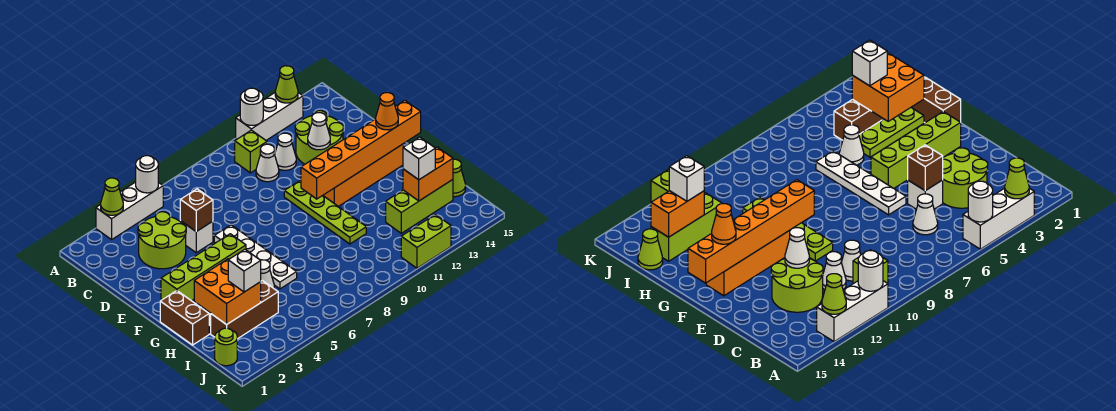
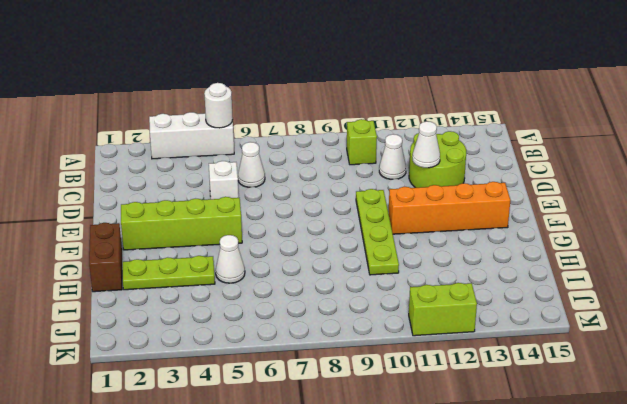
none -> white 1x3 brick [236,93,303,140]
none -> lime 2x2 round brick [138,212,186,269]
none -> white 1x1 cone [256,144,279,182]
none -> white 1x4 plate [214,225,297,289]

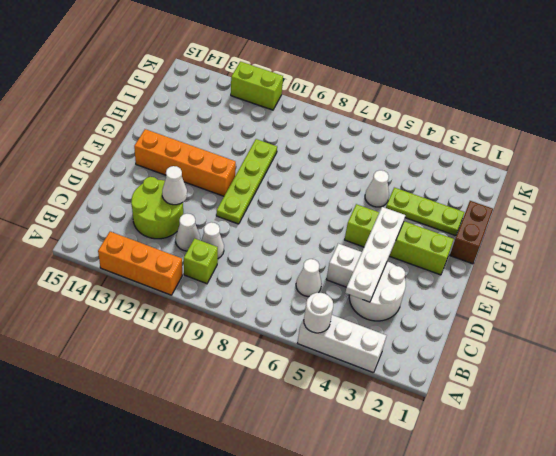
orange 1x3 brick [98,232,182,295] -> white 1x3 brick [236,93,303,140]
white 2x2 round brick [349,261,406,321] -> lime 2x2 round brick [138,212,186,269]
white 1x4 plate [345,207,405,302] -> white 1x4 plate moved to [214,225,297,289]
none -> brown 1x3 brick [211,281,278,339]
none -> lime 1x3 brick [386,180,453,233]
none -> lime 1x1 cone [453,159,466,197]
none -> lime 1x1 round brick [215,328,237,366]

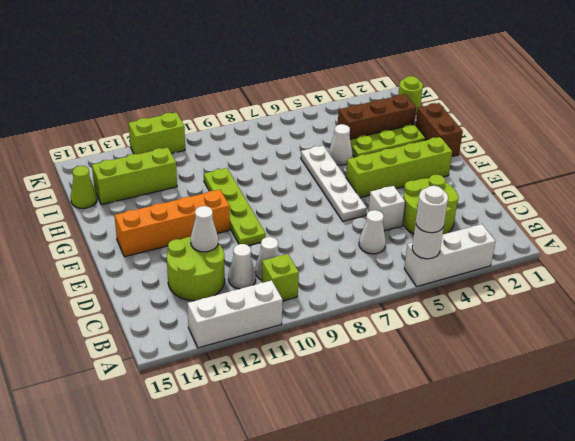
white 1x1 round brick [416,186,448,233] -> white 1x1 round brick moved to [240,88,263,125]
none -> lime 1x1 cone [101,178,123,215]
none -> lime 1x1 cone [275,66,298,103]
none -> brown 1x1 brick [180,189,213,232]
none -> orange 1x6 brick [301,100,421,199]

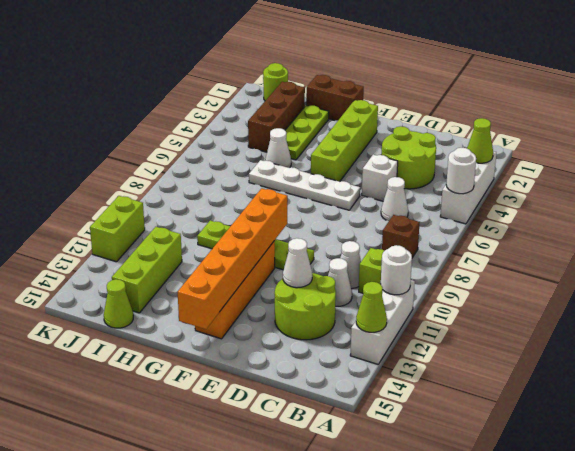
brown 1x1 brick [382,215,420,258] -> brown 1x1 brick moved to [180,189,213,232]
none -> orange 2x2 brick [194,259,261,325]
none -> orange 1x2 brick [403,147,453,201]
none -> orange 1x1 cone [376,93,398,130]
none -> white 1x1 brick [228,249,261,292]

